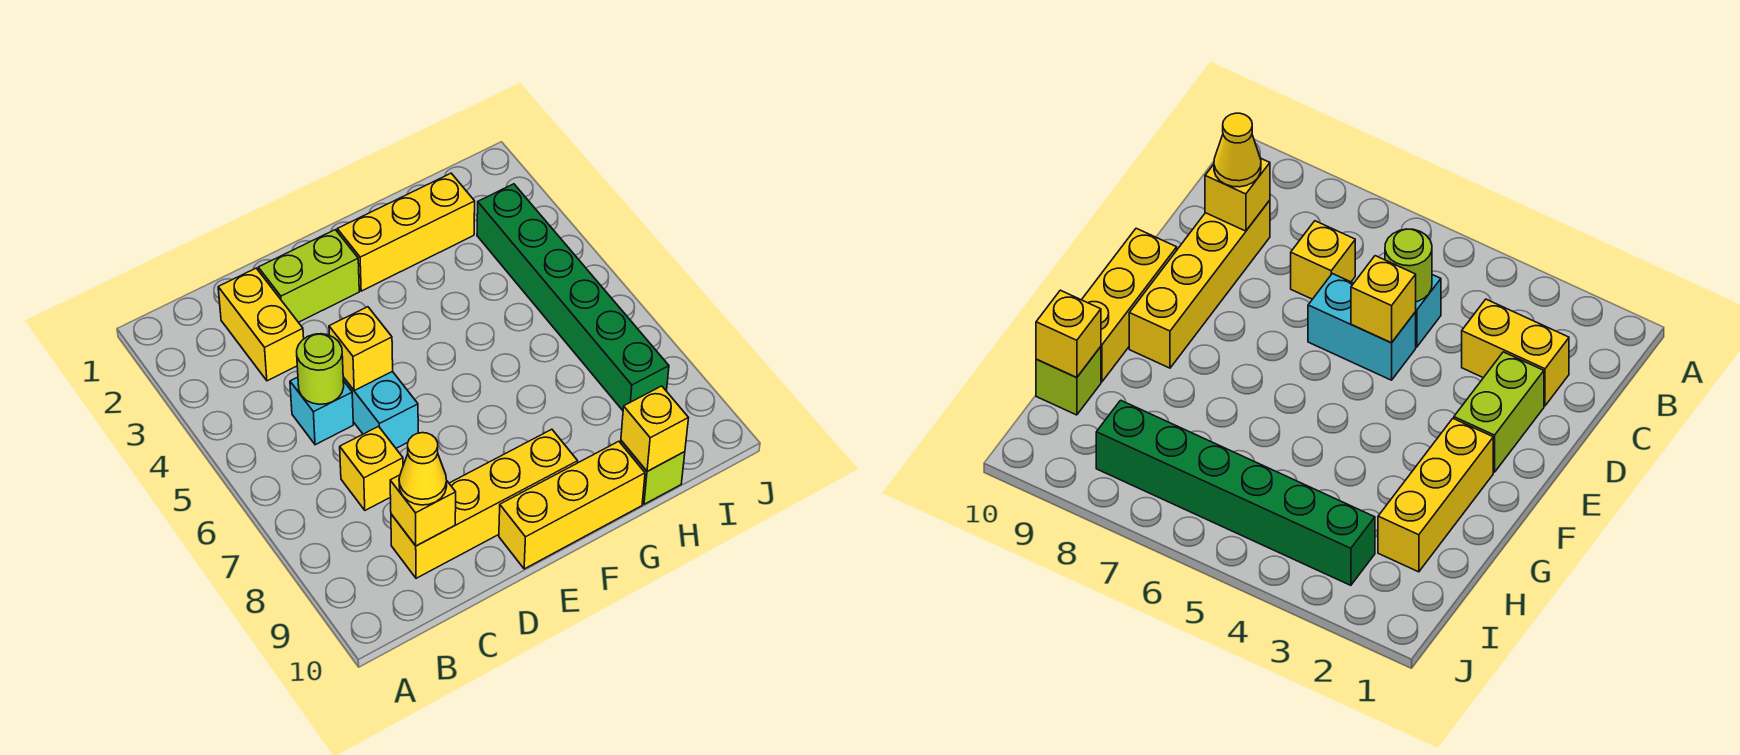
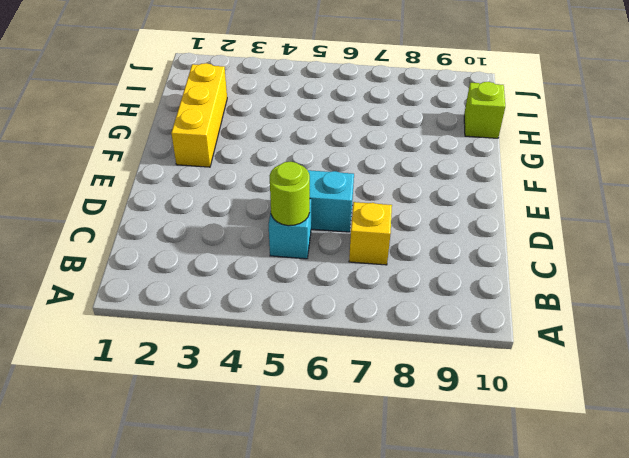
none -> yellow 1x2 brick [218,268,304,381]
none -> yellow 1x4 brick [391,429,578,578]
none -> lime 1x2 brick [258,230,359,322]

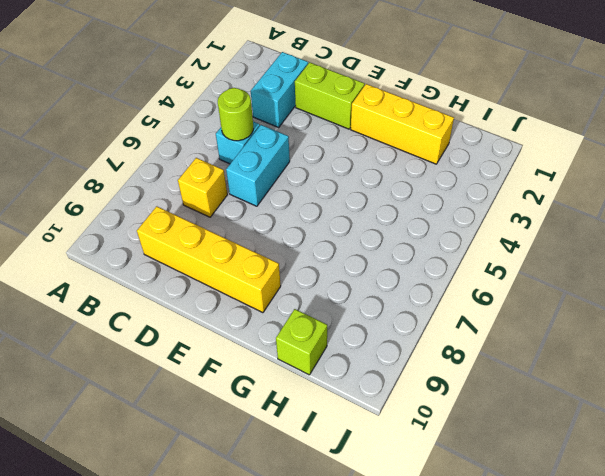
cyan 1x2 brick [251,52,308,127] -> yellow 1x2 brick [218,268,304,381]
none -> yellow 1x3 brick [499,441,645,569]
none -> green 1x6 brick [477,184,669,410]
none -> yellow 1x1 brick [390,475,456,546]

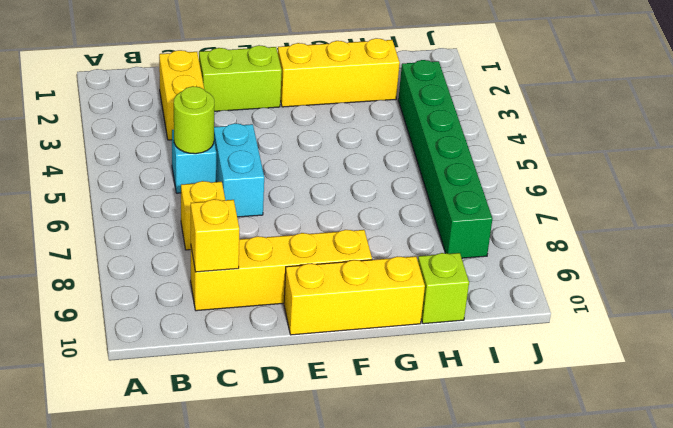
none -> yellow 1x1 brick [329,307,393,390]
none -> yellow 1x1 brick [621,386,688,471]
none -> yellow 1x1 cone [399,433,447,505]

